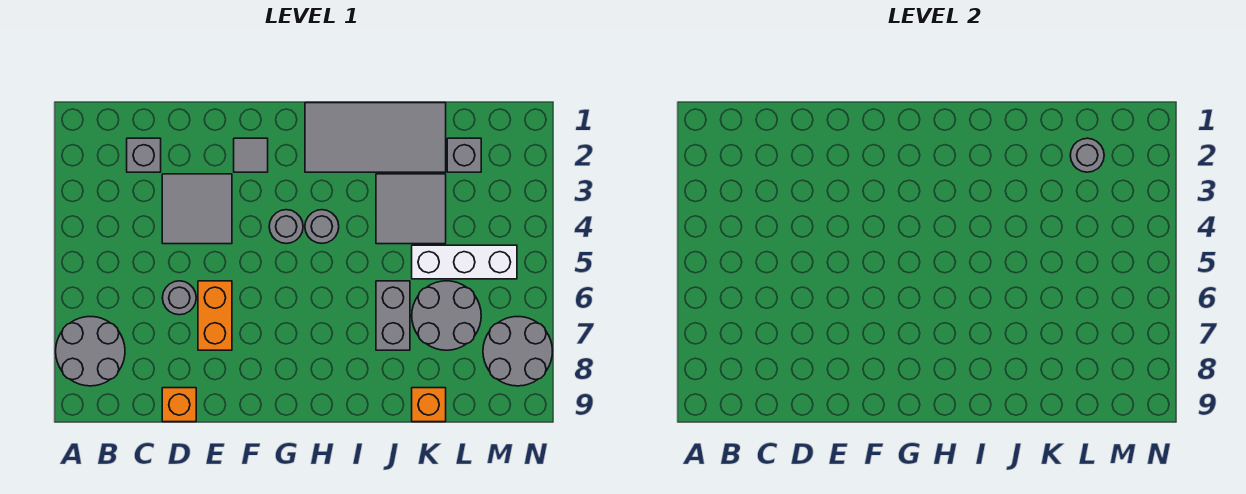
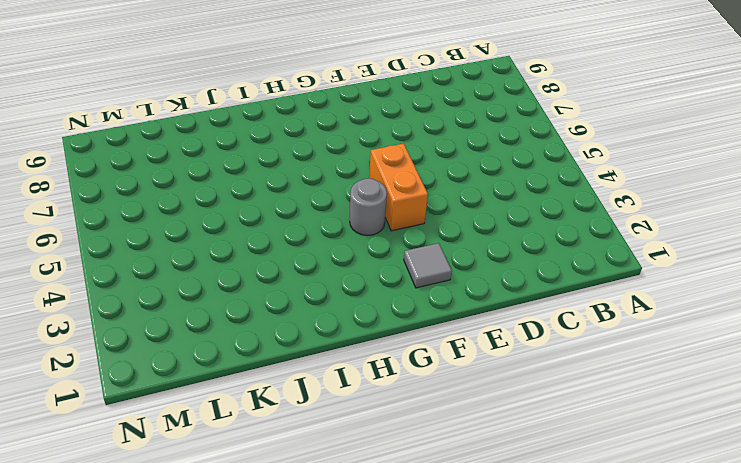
orange 1x2 brick [369,144,428,231] -> orange 1x2 brick moved to [198,281,232,350]
none -> grey 2x2 round brick [56,317,125,386]
none -> grey 1x1 brick [127,138,161,172]
none -> grey 2x2 tile [162,174,232,244]

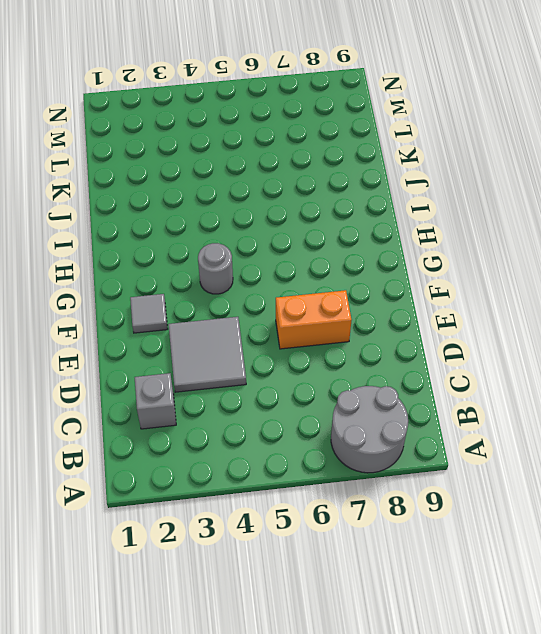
none -> grey 1x1 round brick [162,281,196,315]
none -> orange 1x1 brick [162,388,196,422]
none -> grey 2x4 tile [305,103,446,172]

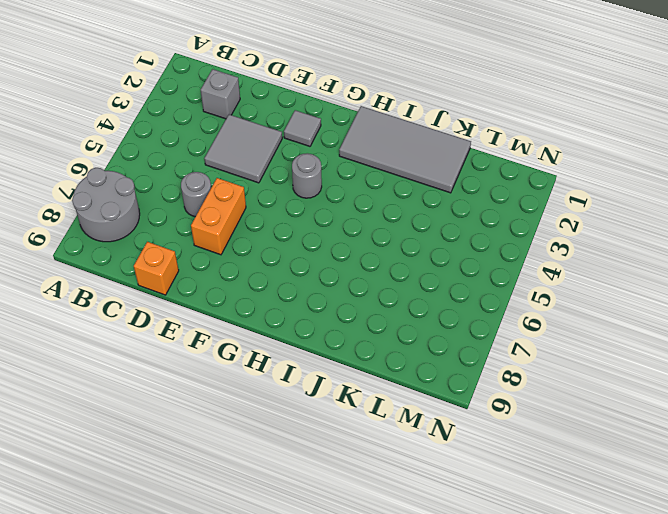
none -> grey 1x1 round brick [305,210,339,243]
none -> grey 2x2 tile [376,174,446,244]
none -> grey 1x2 brick [376,281,410,350]

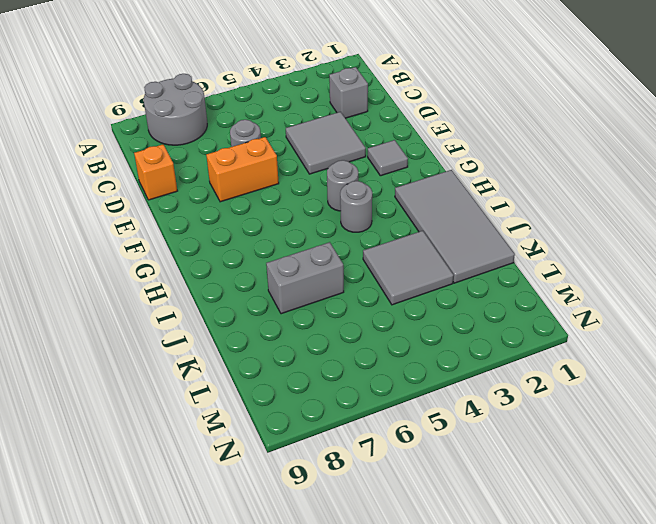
none -> white 1x3 brick [412,245,517,279]
none -> grey 2x2 round brick [412,281,481,350]
none -> orange 1x1 brick [412,388,446,422]

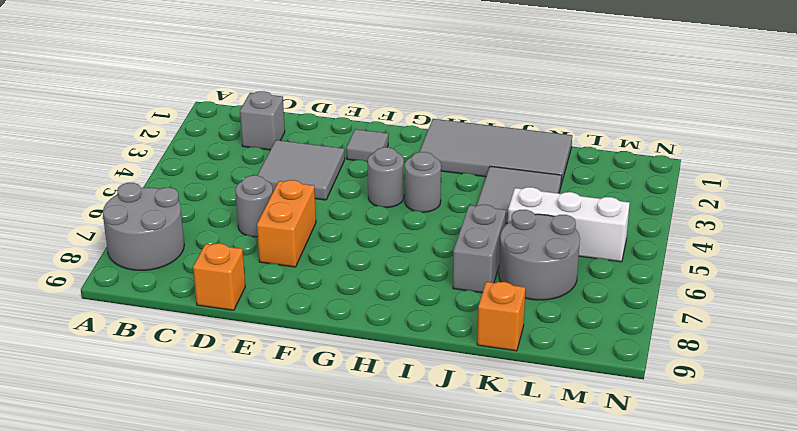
none -> grey 1x1 brick [447,138,481,172]
none -> grey 2x2 round brick [483,317,552,386]
none -> grey 1x1 round brick [1070,138,1104,172]

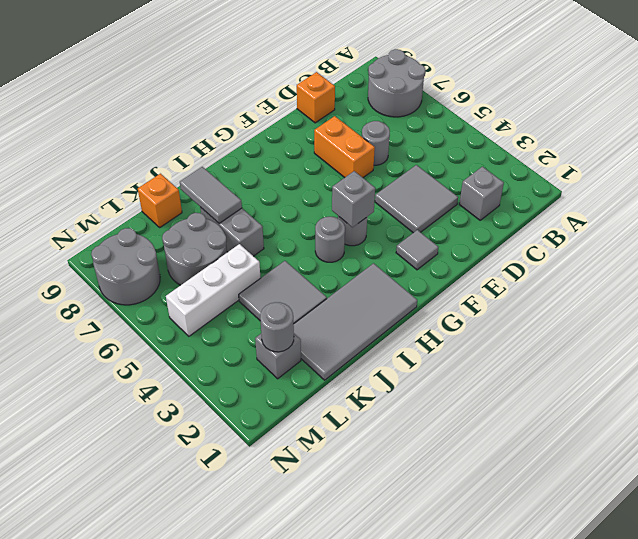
grey 1x1 brick [332,171,375,227] -> none
grey 1x2 tile [180,167,242,223] -> none

